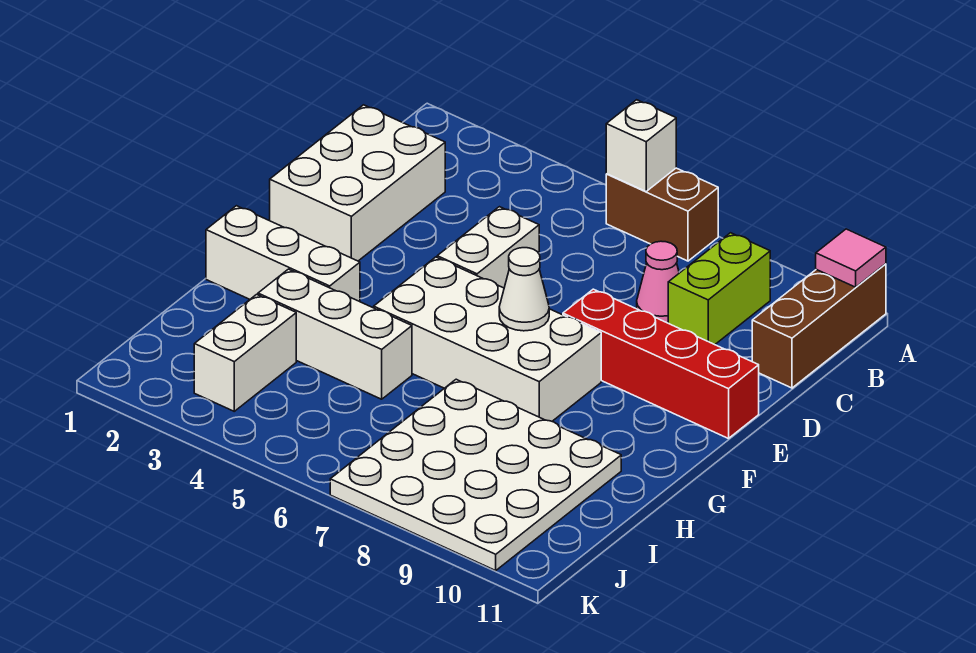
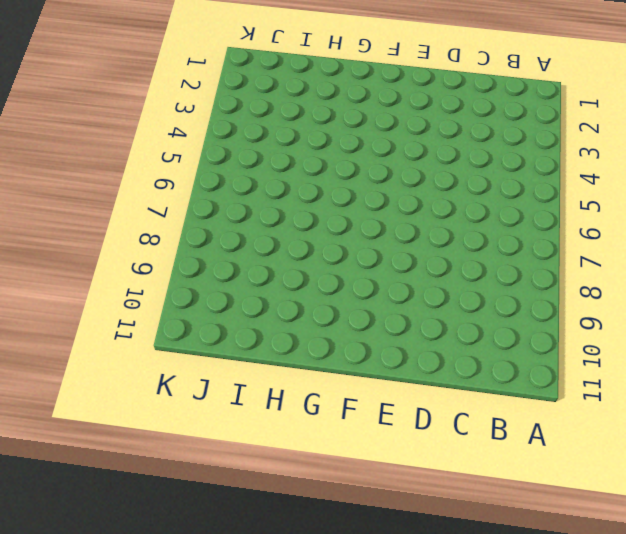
none -> brown 1x2 brick [606,168,718,261]
none -> brown 1x3 brick [752,264,886,388]
none -> lime 1x2 brick [668,233,770,345]

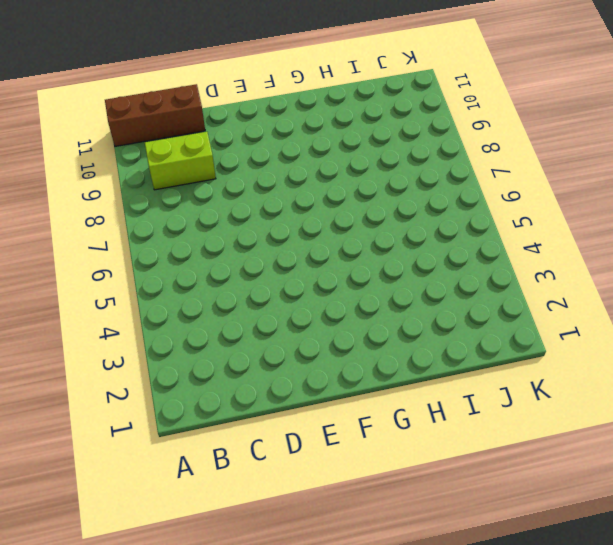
none -> brown 1x2 brick [606,168,718,261]
none -> white 2x3 brick [270,105,445,261]
none -> pink 1x1 cone [637,241,679,323]

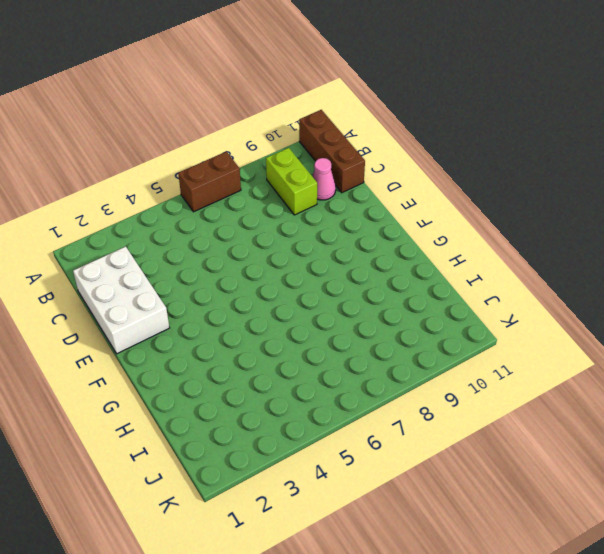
pink 1x1 cone [312,158,336,200] -> pink 1x1 cone moved to [637,241,679,323]
none -> white 1x2 brick [437,207,539,288]
none -> red 1x4 brick [563,289,759,439]
none -> white 2x4 brick [374,257,601,421]

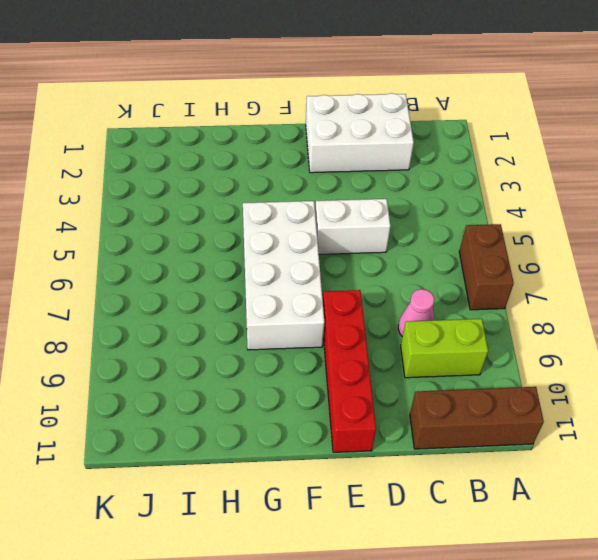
none -> white 1x3 brick [206,206,360,302]
none -> white 1x3 brick [258,269,412,399]
none -> white 4x4 plate [330,379,621,570]

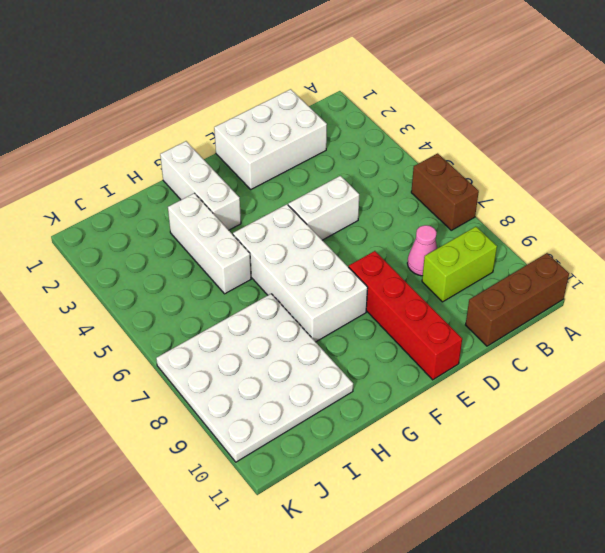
none -> white 1x2 brick [194,294,296,411]
none -> white 1x1 brick [606,100,676,191]
none -> pink 1x1 tile [816,229,886,287]

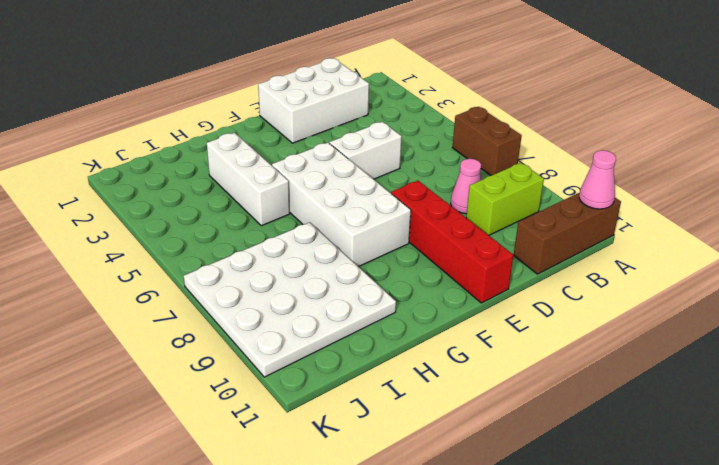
pink 1x1 cone [579,150,616,209] -> pink 1x1 tile [816,229,886,287]
none -> white 1x3 brick [206,206,360,302]
none -> white 1x2 brick [194,294,296,411]
none -> white 1x1 brick [606,100,676,191]

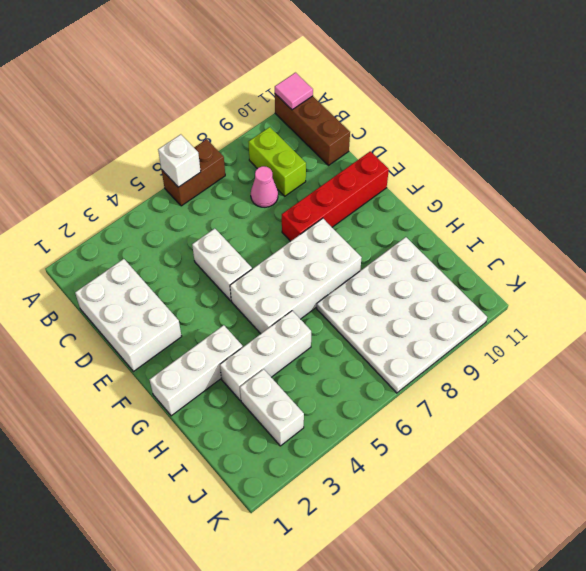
none -> white 1x1 cone [499,248,549,331]

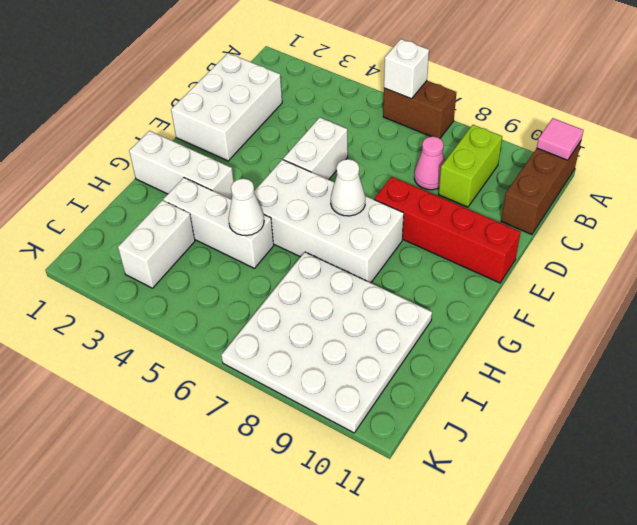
white 1x1 cone [228,179,264,236] -> none

